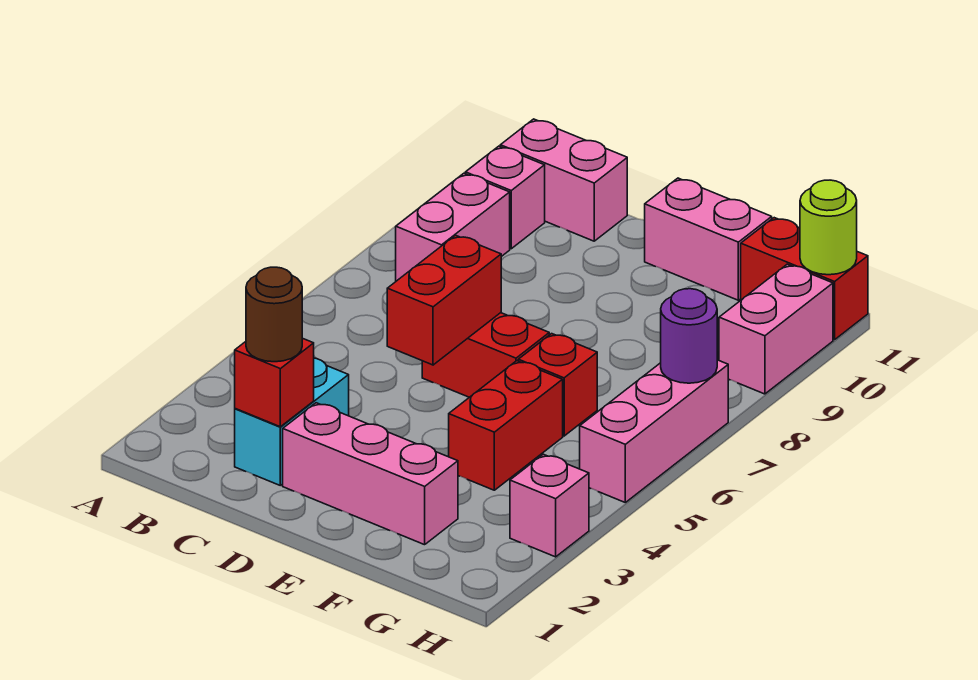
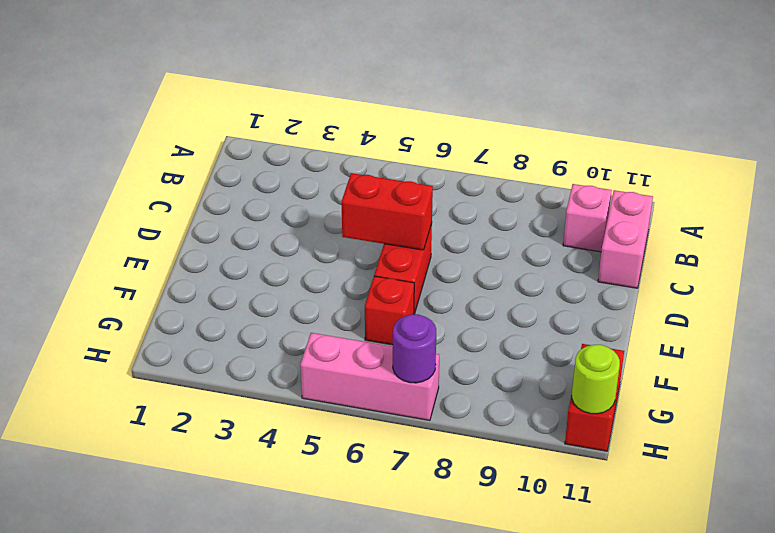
none -> pink 1x2 brick [396,173,510,281]
none -> cyan 1x2 brick [235,358,349,485]
none -> pink 1x3 brick [283,403,458,545]

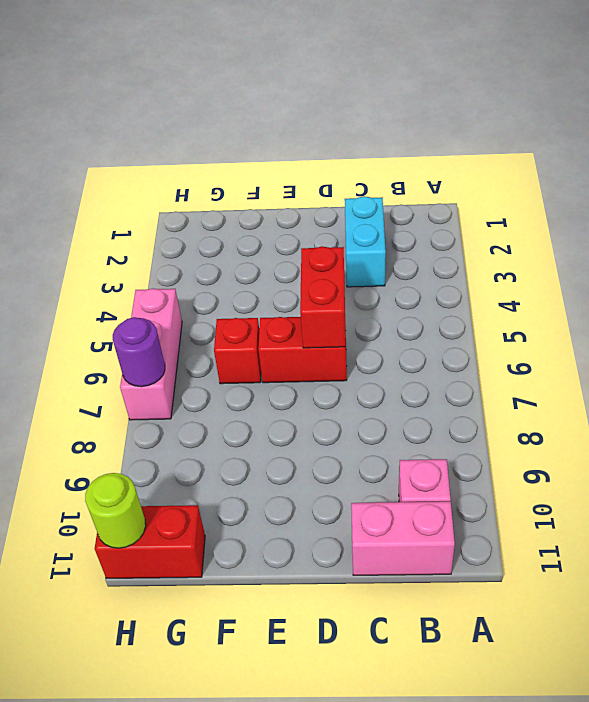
none -> pink 1x2 brick [396,173,510,281]
none -> pink 1x3 brick [283,403,458,545]
none -> pink 1x2 brick [645,178,772,300]

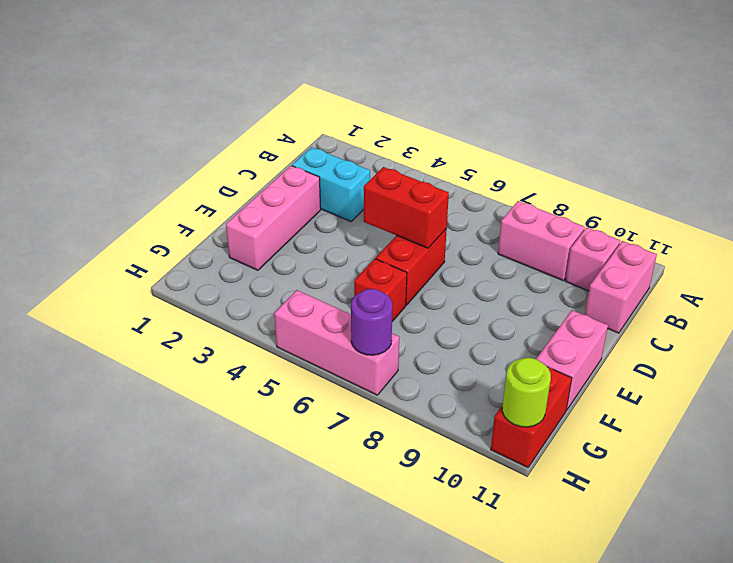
none -> red 1x2 brick [449,361,563,490]
none -> pink 1x1 brick [510,454,589,557]
none -> pink 1x2 brick [719,264,833,394]

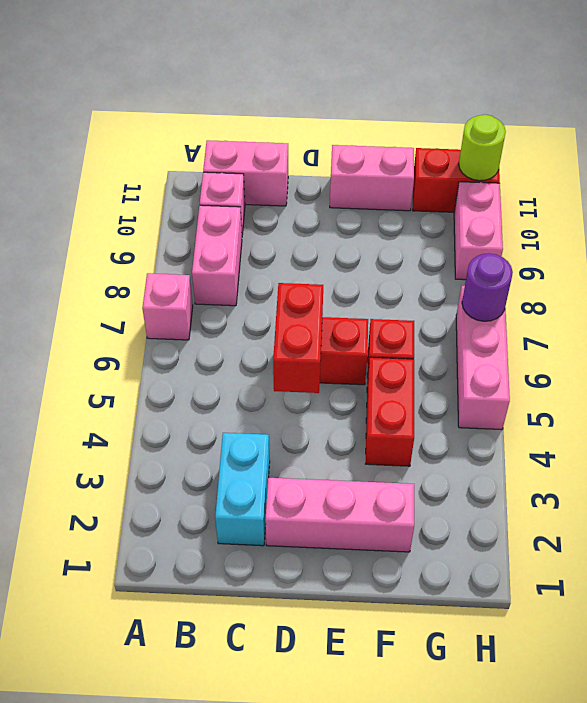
pink 1x1 brick [142,273,193,340] -> pink 1x1 brick moved to [510,454,589,557]
none -> red 1x1 brick [235,338,314,427]
none -> brown 1x1 round brick [246,267,302,362]

